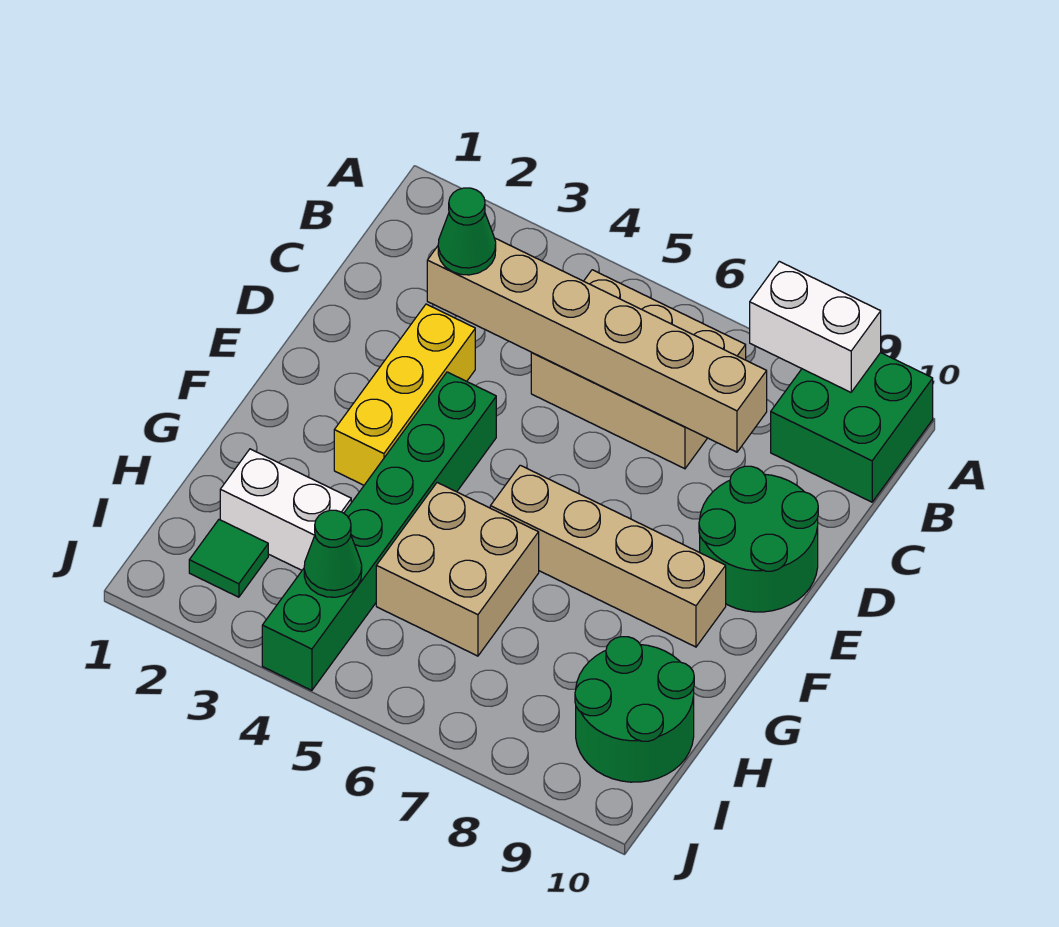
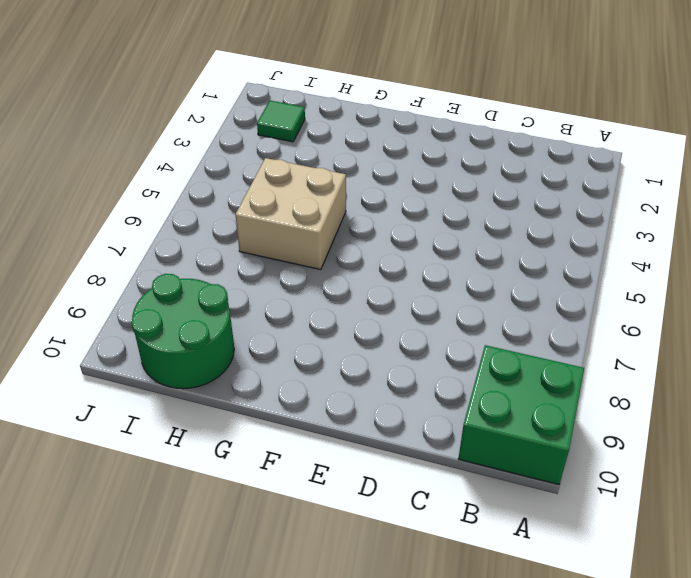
none -> tan 2x3 brick [531,270,746,469]
none -> yellow 1x3 brick [334,304,475,485]
none -> green 2x2 round brick [699,466,818,612]

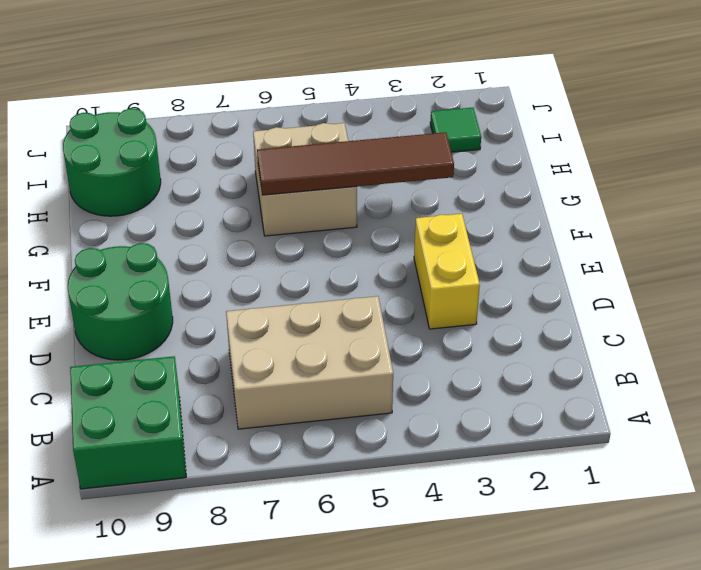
yellow 1x2 brick [414,214,480,329] -> yellow 1x3 brick [334,304,475,485]
brown 1x4 tile [257,132,454,195] -> none
none -> green 1x6 brick [262,372,496,690]
none -> tan 1x4 brick [490,465,726,647]
none -> white 1x2 brick [220,449,351,570]

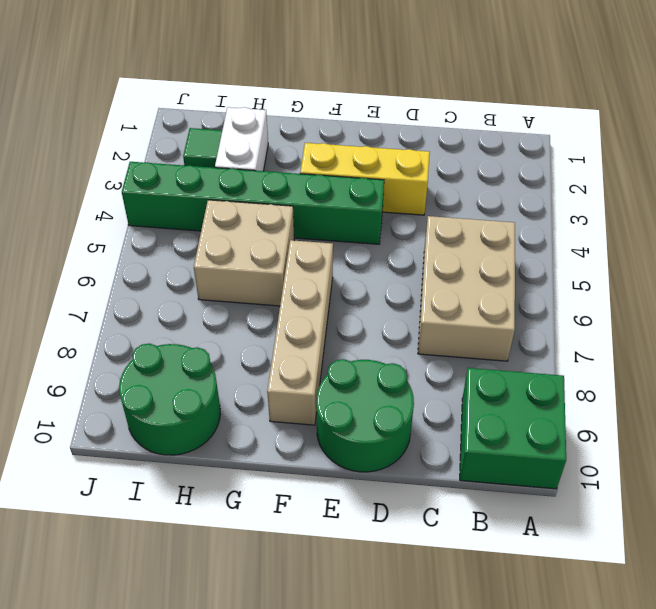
none -> white 1x2 brick [750,261,881,392]
none -> tan 1x6 brick [427,238,767,452]
none -> green 1x1 cone [304,510,362,597]

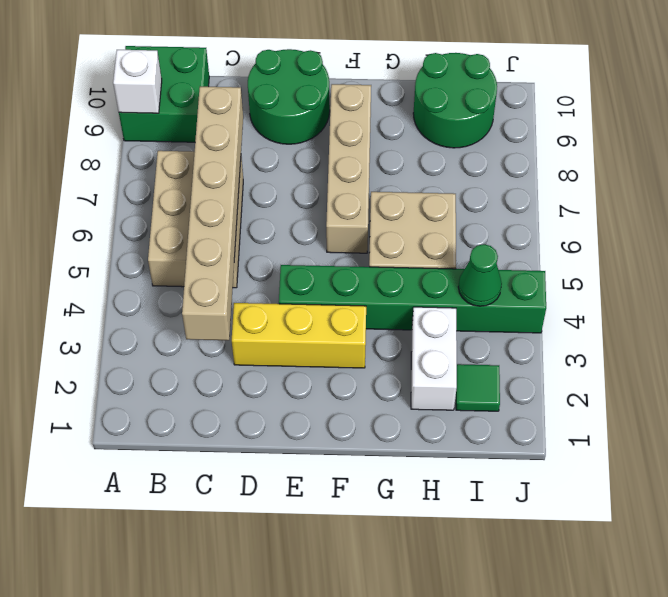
white 1x1 brick [113,50,162,113] -> white 1x2 brick [750,261,881,392]
none -> green 1x1 cone [438,188,496,275]

